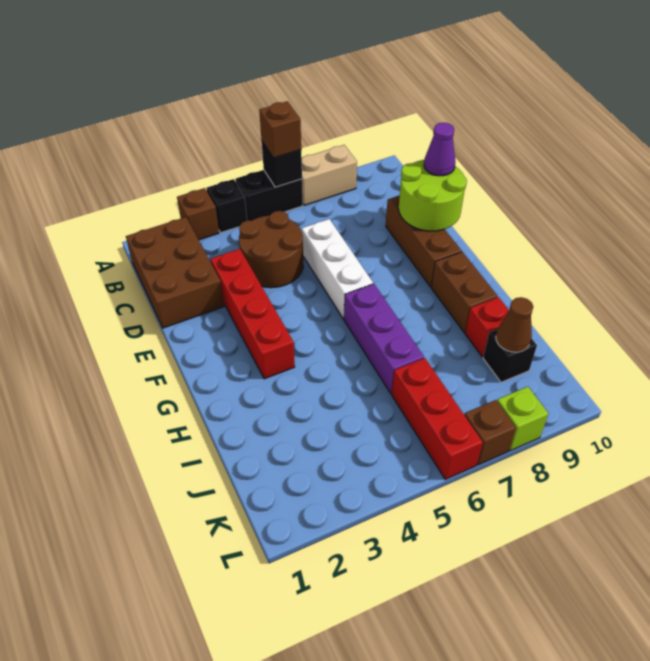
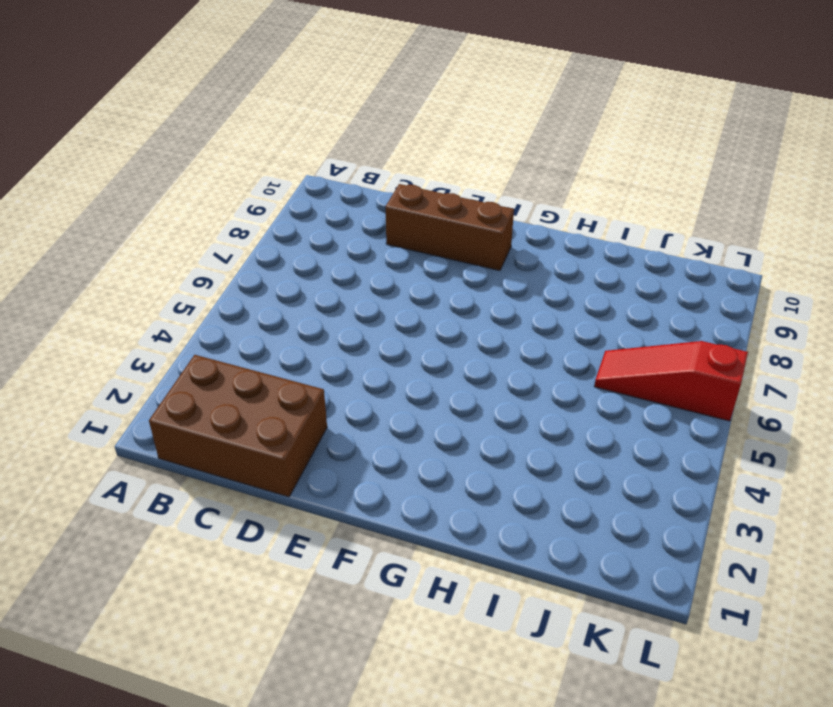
red 1x3 slope [594,341,748,421] -> red 1x3 brick [392,358,483,479]
none -> brown 1x1 brick [177,188,219,240]
none -> black 1x1 brick [206,179,247,233]
none -> black 1x2 brick [235,170,303,221]

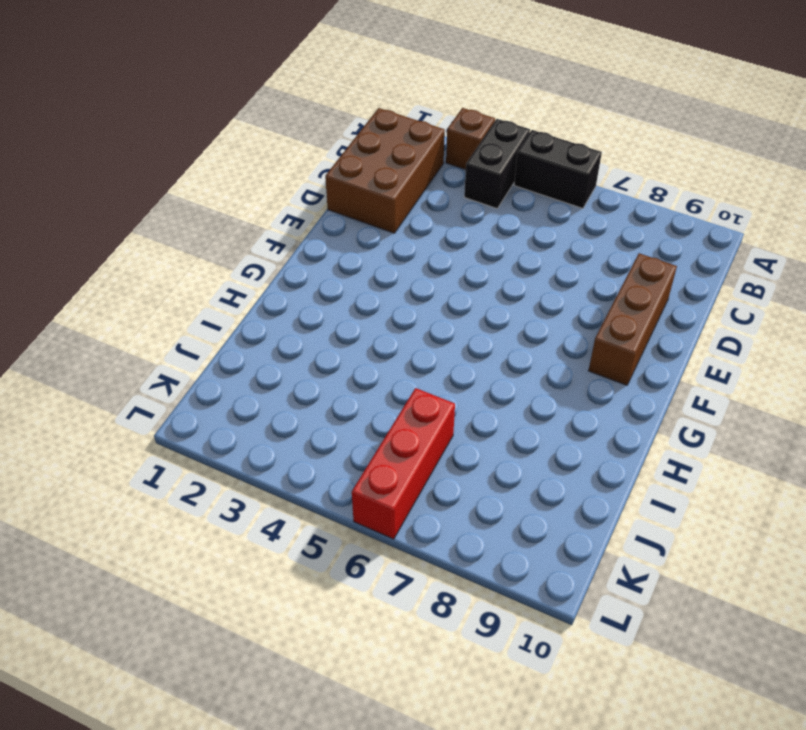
black 1x2 brick [464,119,530,208] -> black 1x1 brick [206,179,247,233]
none -> tan 1x2 brick [302,145,357,205]
none -> brown 2x2 round brick [239,211,303,288]
none -> red 1x4 brick [210,249,295,379]

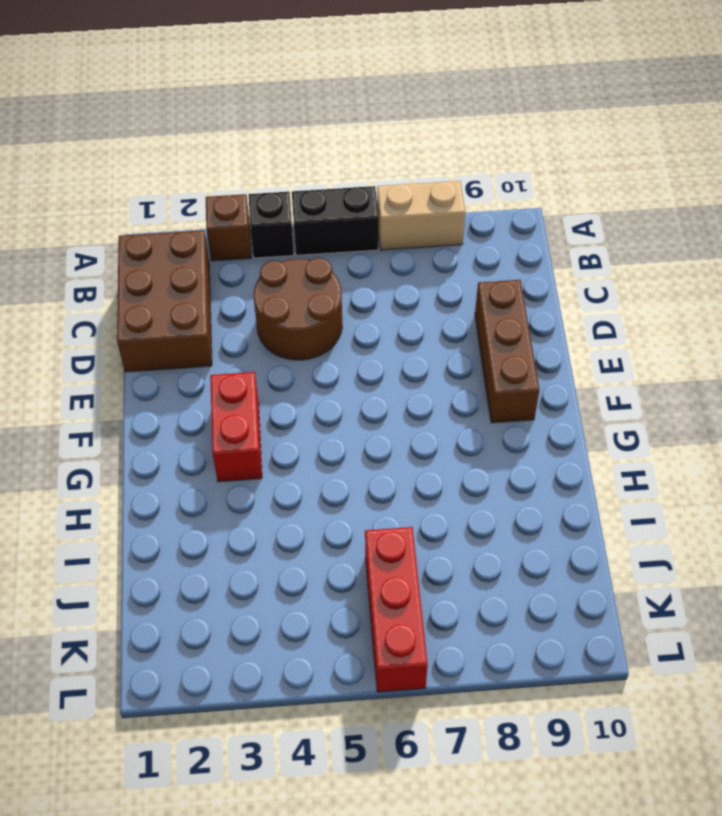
red 1x2 brick [210,372,262,482] -> red 1x4 brick [210,249,295,379]
none -> white 1x3 brick [302,219,373,319]
none -> purple 1x3 brick [344,284,424,394]
none -> brown 1x2 brick [431,252,498,332]

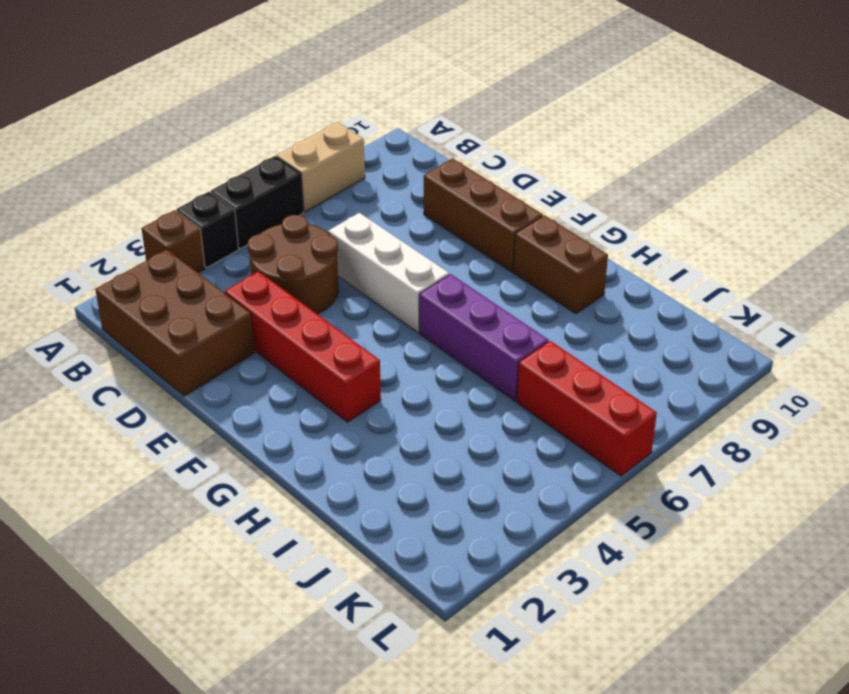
none -> red 1x1 brick [465,297,509,357]
none -> black 1x1 brick [483,330,537,382]
none -> brown 1x1 brick [465,400,516,465]

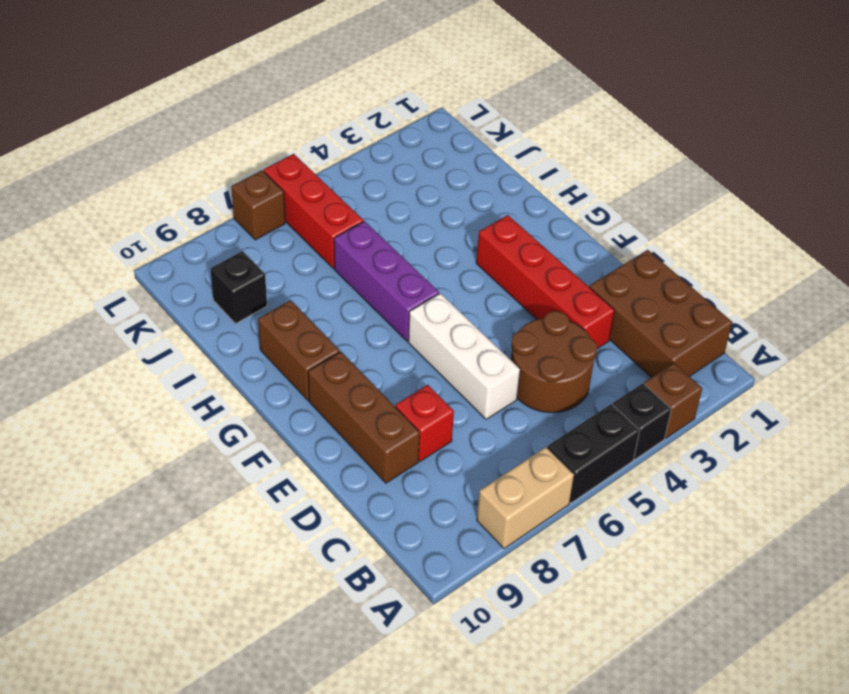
red 1x1 brick [395,385,454,461] -> red 1x1 brick moved to [465,297,509,357]
none -> lime 1x1 brick [497,387,548,451]
none -> black 1x1 brick [262,142,302,187]
none -> lime 2x2 round brick [399,160,467,231]

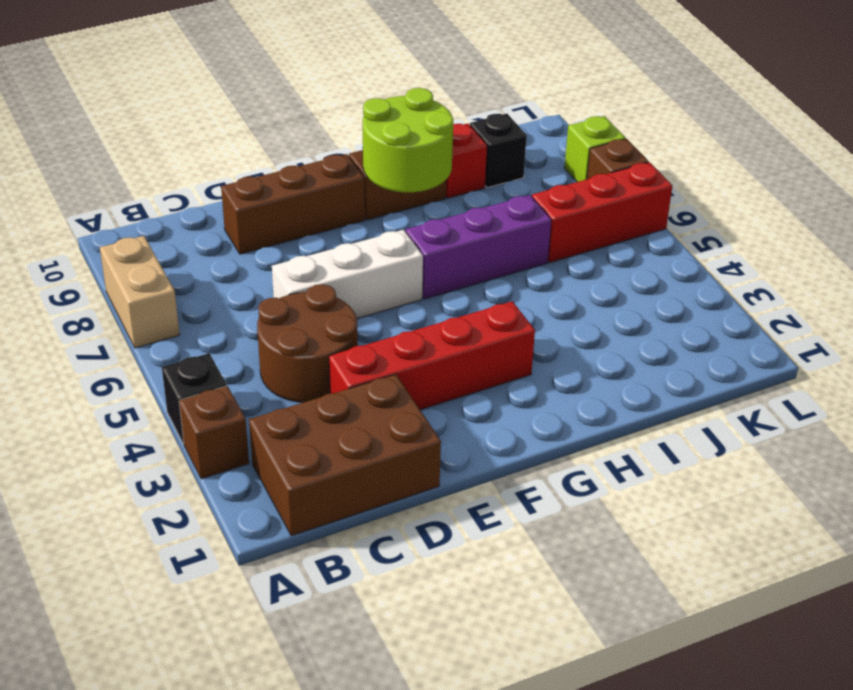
lime 2x2 round brick [363,88,453,192] -> lime 2x2 round brick moved to [399,160,467,231]
none -> black 1x2 brick [235,170,303,221]
none -> black 1x1 brick [262,142,302,187]
none -> brown 1x1 cone [496,297,533,352]

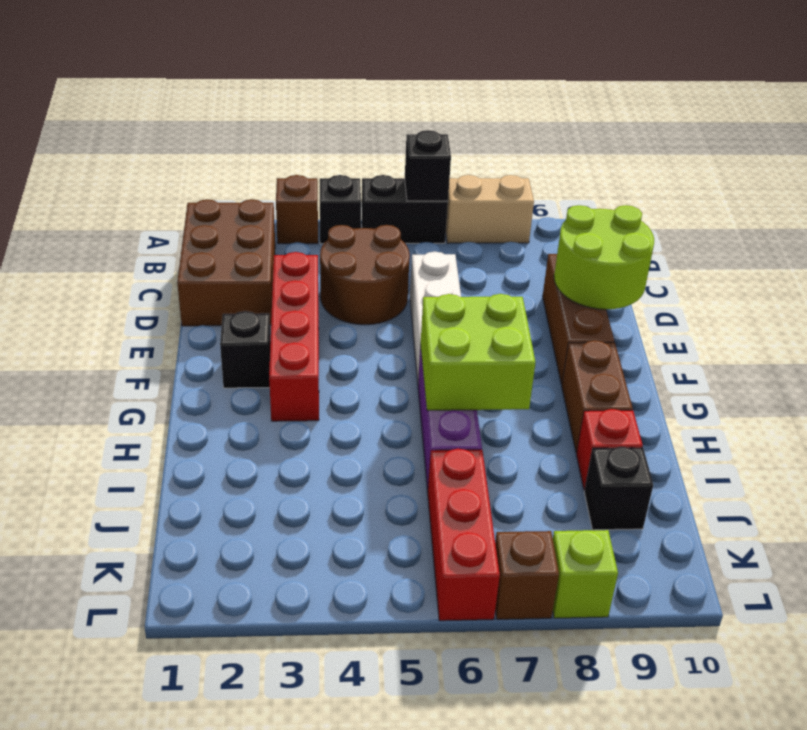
black 1x1 brick [220,311,271,388] -> none
lime 2x2 brick [420,294,536,410] -> none
none -> brown 1x1 cone [496,297,533,352]
none -> brown 1x1 brick [259,101,301,158]
none -> purple 1x1 cone [424,123,455,176]

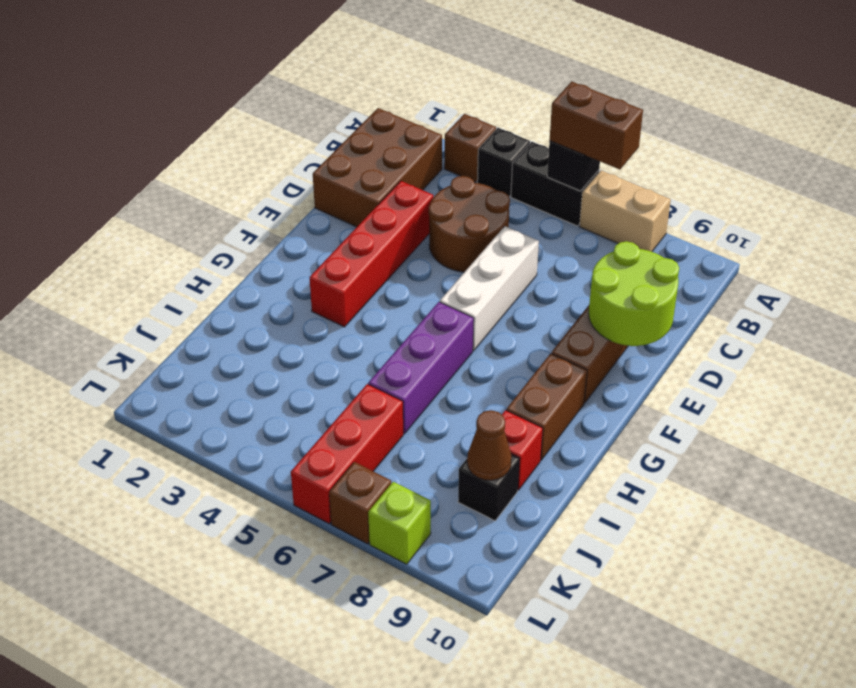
brown 1x2 brick [550,81,643,169] -> brown 1x1 brick [259,101,301,158]
none -> purple 1x1 cone [424,123,455,176]

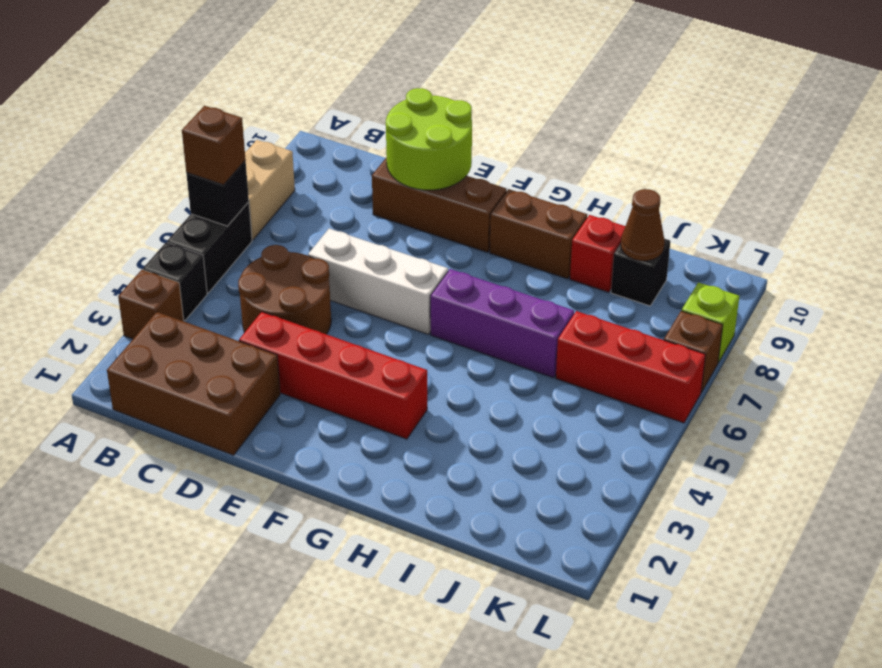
none -> purple 1x1 cone [424,123,455,176]

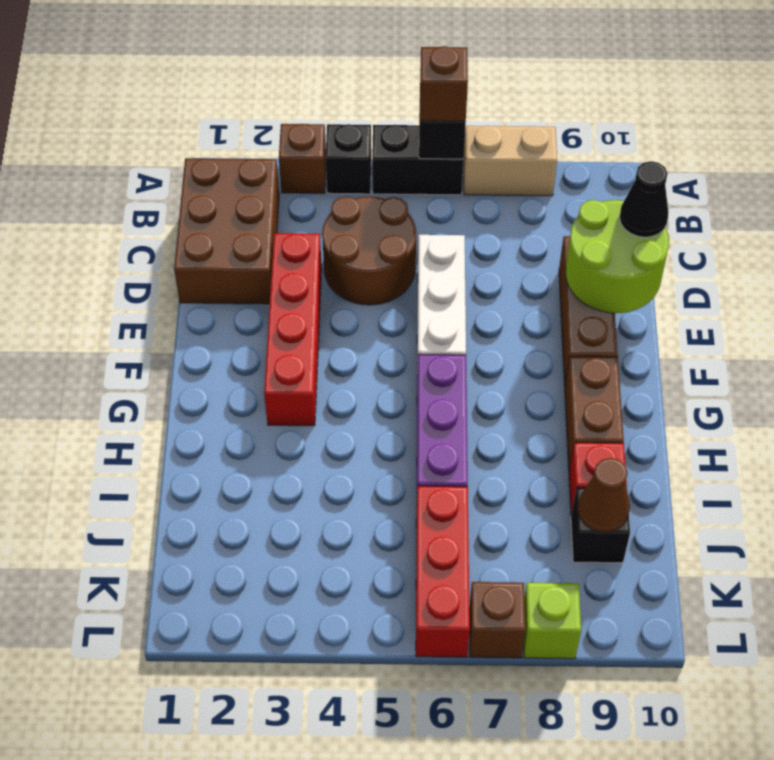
black 1x1 cone [620,161,669,237] -> purple 1x1 cone [424,123,455,176]

